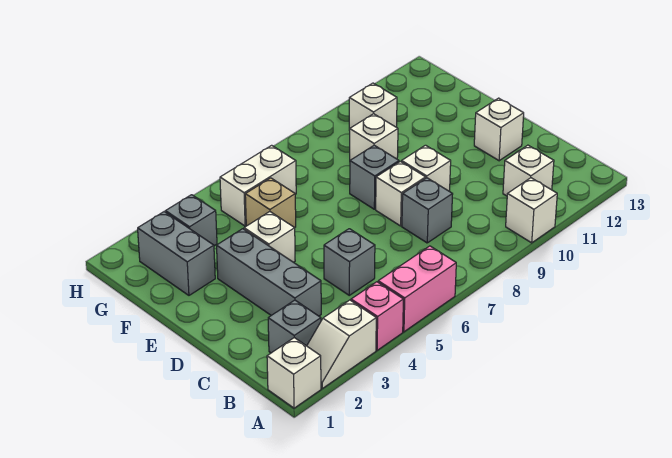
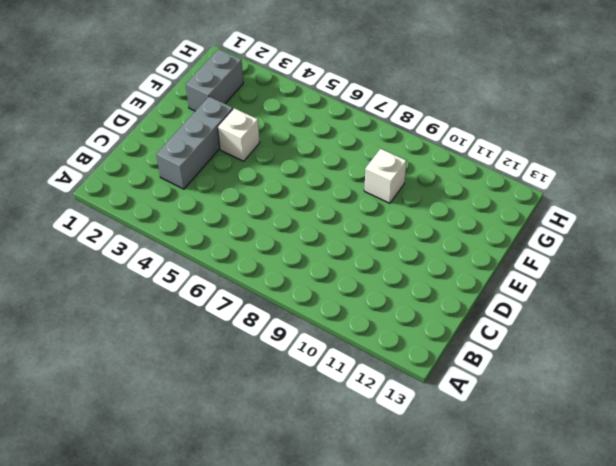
none -> white 1x1 brick [267,338,321,408]
none -> white 1x2 slope [307,300,376,388]
none -> pink 1x1 brick [351,282,403,350]

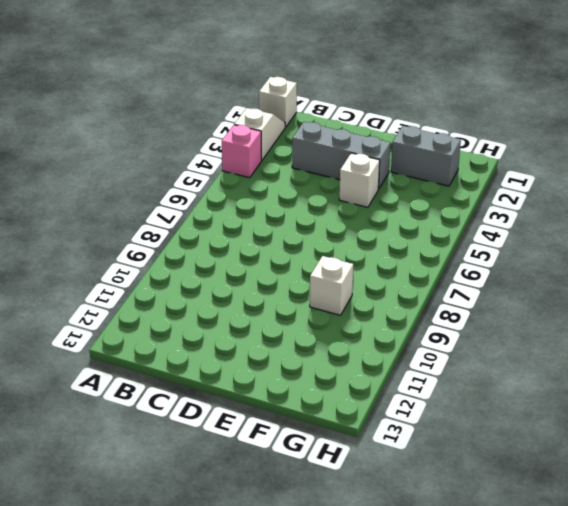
none -> pink 1x2 brick [378,246,456,332]
none -> white 1x1 brick [506,178,557,243]
none -> grey 1x1 brick [268,300,321,353]

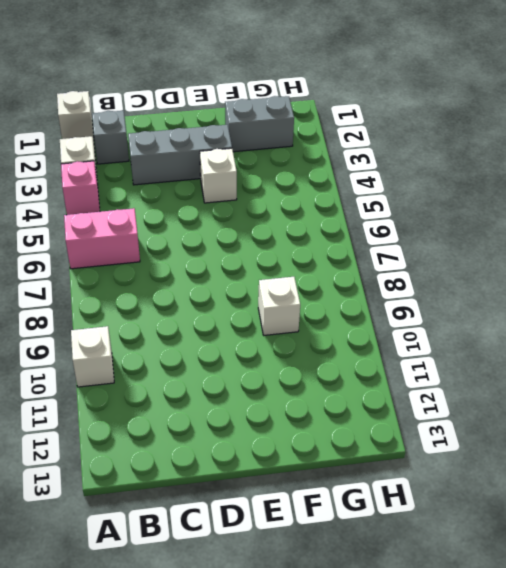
pink 1x2 brick [64,208,140,269] -> pink 1x2 brick turned to [378,246,456,332]
none -> white 1x1 brick [503,145,554,196]
none -> grey 1x1 brick [324,229,375,295]
none -> grey 1x1 brick [402,178,453,243]

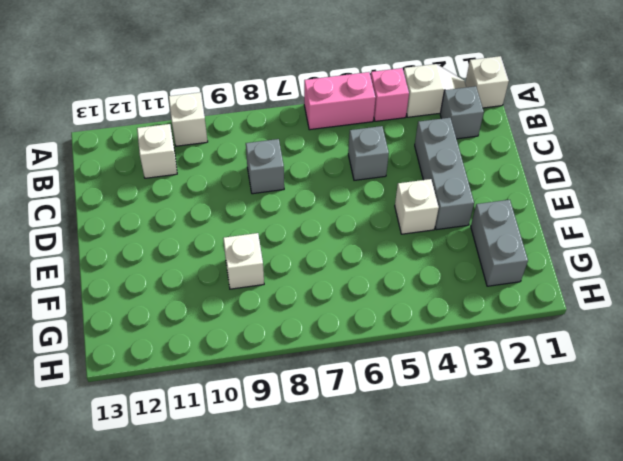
none -> white 1x1 brick [376,161,426,226]
none -> white 1x1 brick [402,145,451,191]
none -> white 1x1 brick [474,98,524,161]

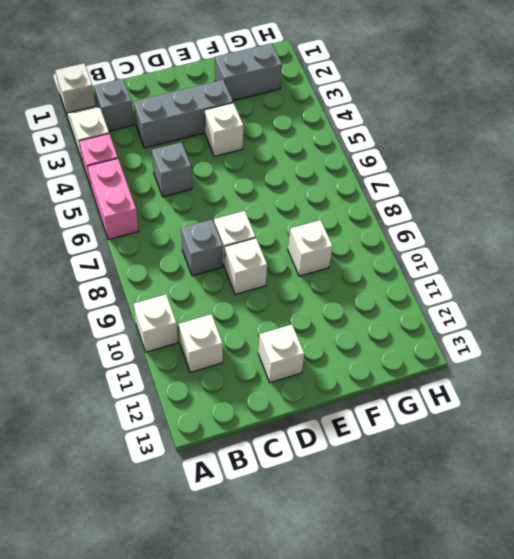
none -> grey 1x1 brick [350,145,399,209]
none -> tan 1x1 brick [245,178,296,228]
none -> grey 1x1 brick [166,195,217,246]

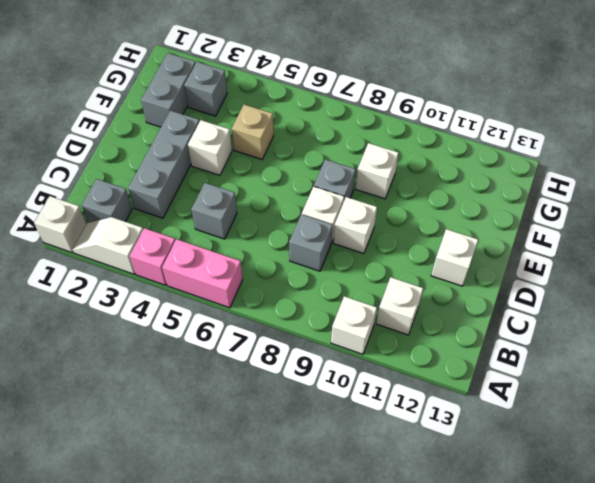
none -> white 1x2 brick [220,145,296,226]
none -> white 1x1 brick [349,83,397,130]

